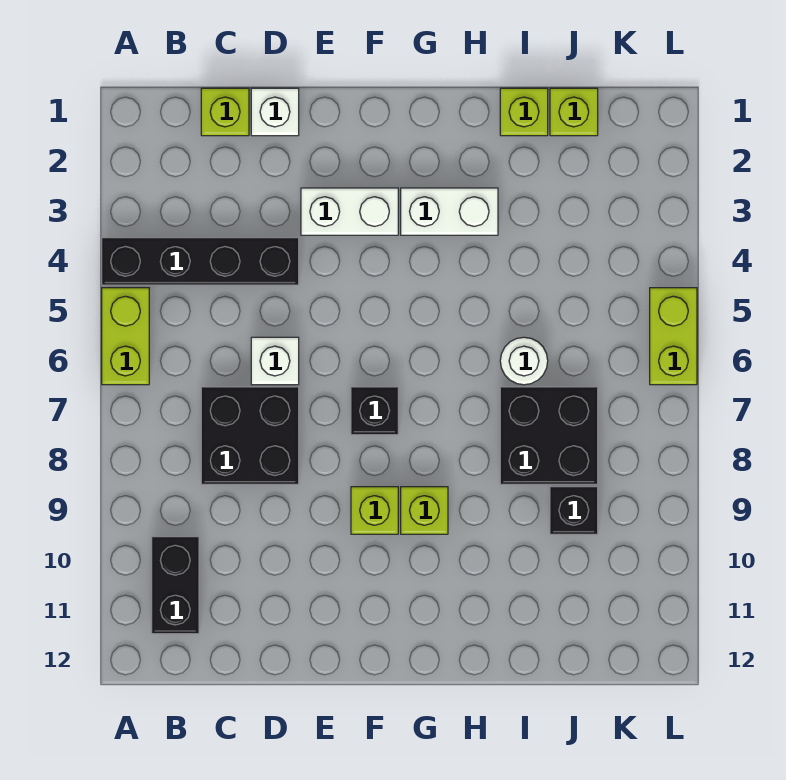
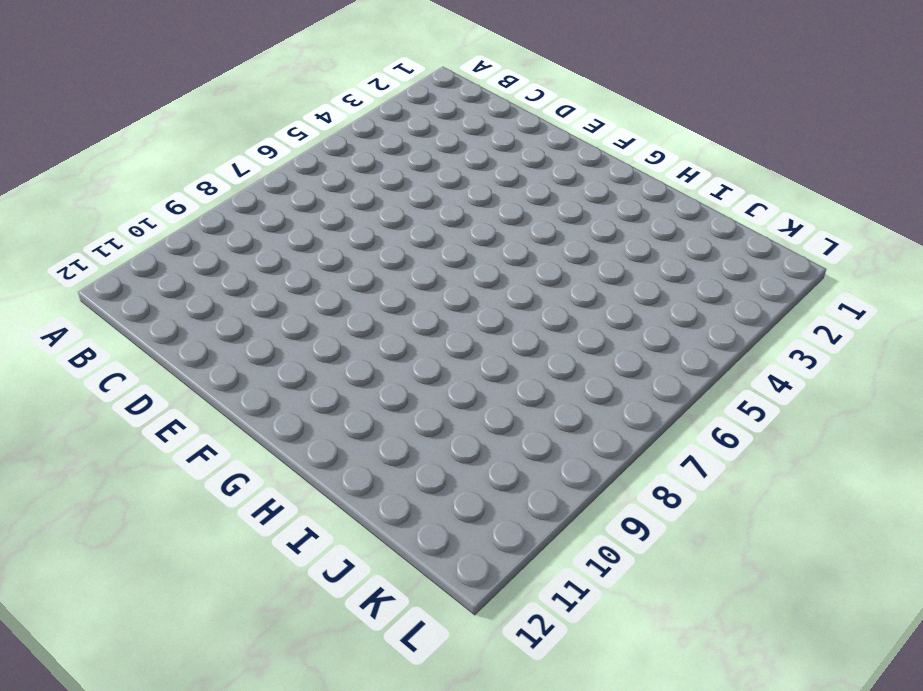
none -> black 1x4 brick [102,238,299,285]
none -> lime 1x2 brick [102,288,149,385]
none -> black 1x2 brick [152,537,199,634]

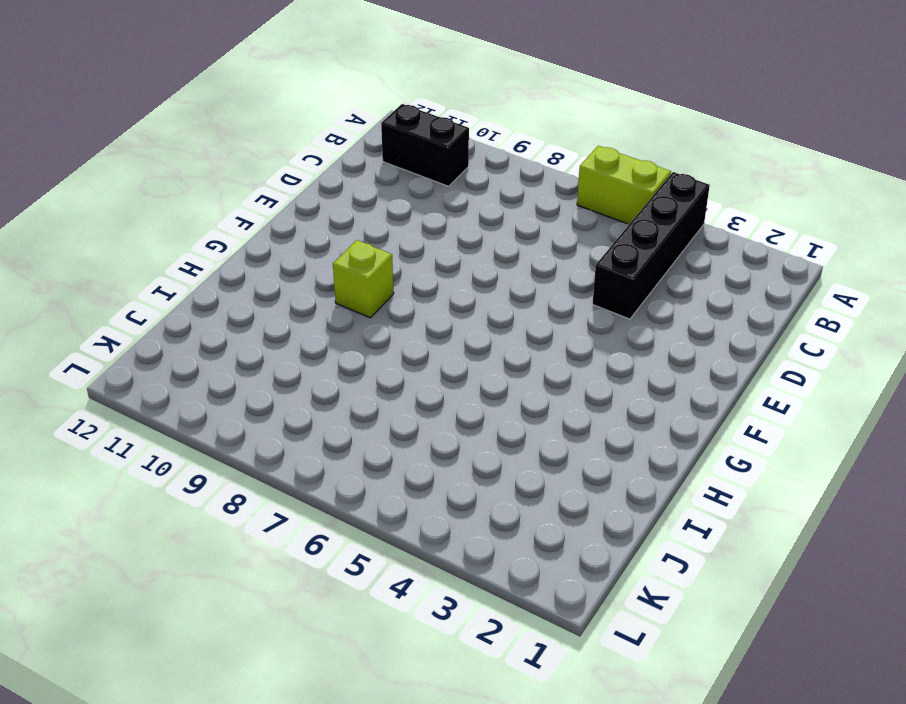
none -> lime 1x1 brick [201,88,249,136]
none -> black 2x2 brick [201,387,299,484]
none -> white 1x1 brick [251,88,299,136]

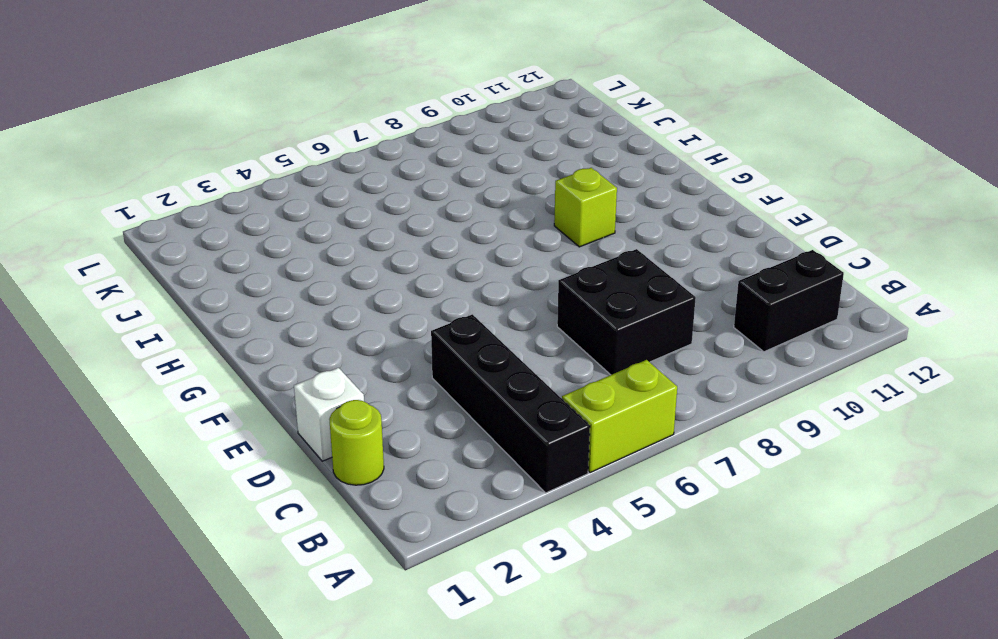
lime 1x1 round brick [329,400,384,485] -> lime 1x1 brick [201,88,249,136]
none -> white 1x1 brick [251,337,299,385]
none -> white 1x2 brick [301,188,398,235]
none -> black 1x1 brick [351,387,398,435]

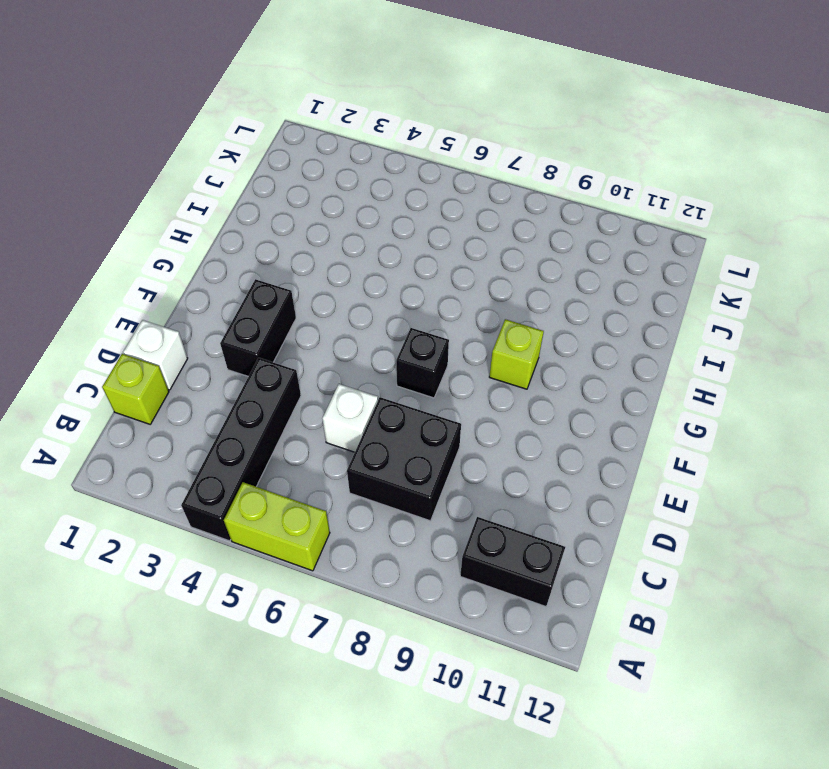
black 1x2 brick [220,279,296,376] -> white 1x2 brick [301,188,398,235]
none -> lime 1x1 brick [351,487,398,534]
none -> white 1x2 brick [401,188,498,235]
none -> lime 1x1 brick [500,88,548,136]

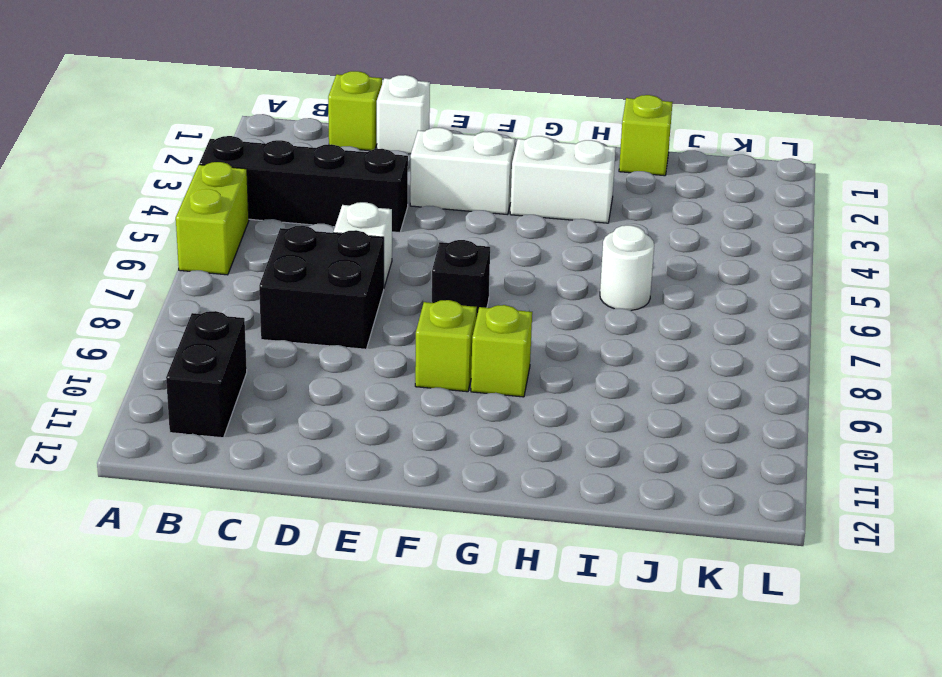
none -> black 2x2 brick [500,387,598,484]
none -> lime 1x1 brick [550,88,598,136]
none -> black 1x1 brick [550,487,598,534]

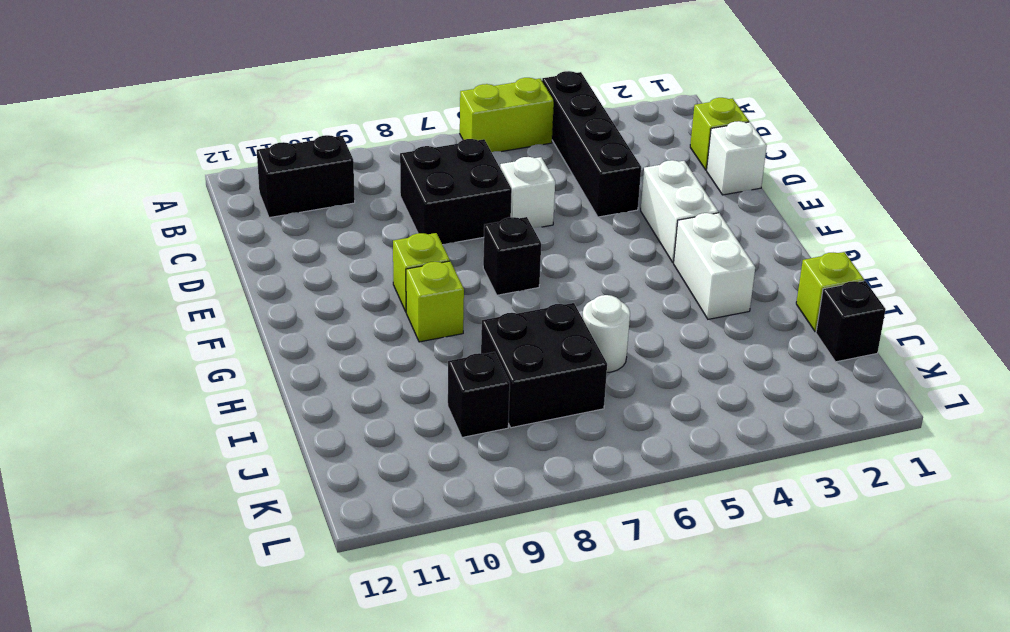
black 1x1 brick [816,281,886,362] -> lime 1x1 brick [550,88,598,136]
none -> lime 1x2 brick [650,288,697,385]

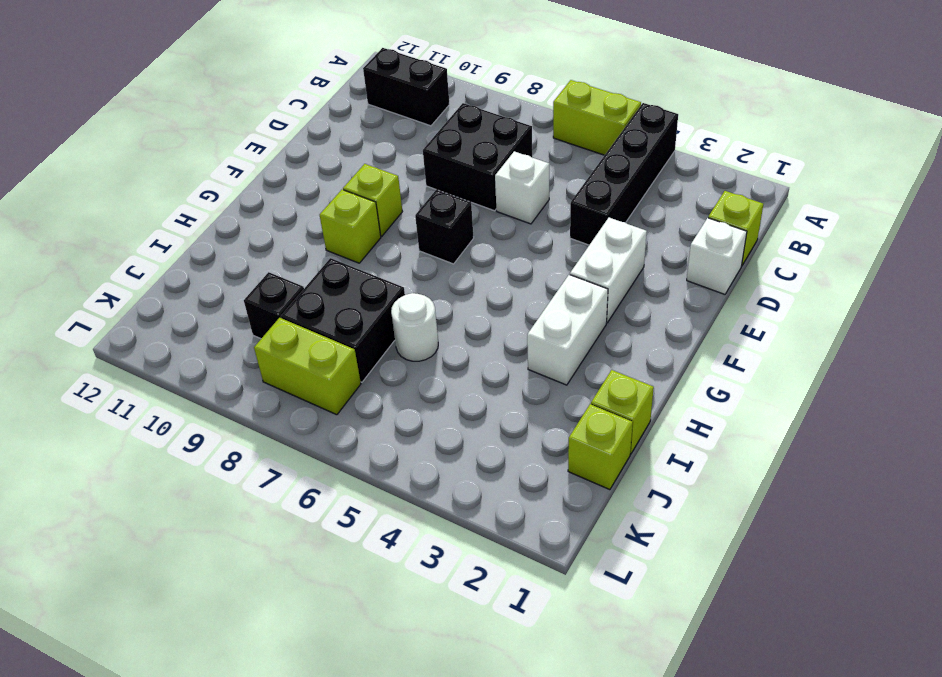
lime 1x2 brick [254,318,361,415] -> lime 1x2 brick moved to [650,288,697,385]

